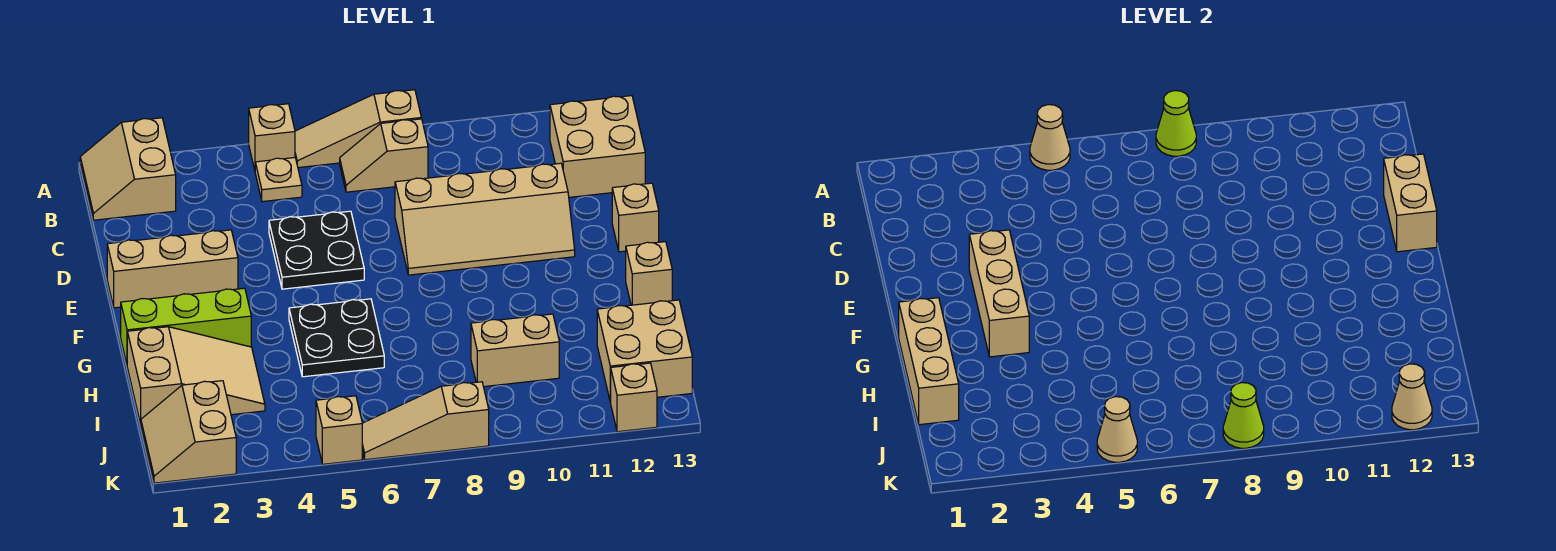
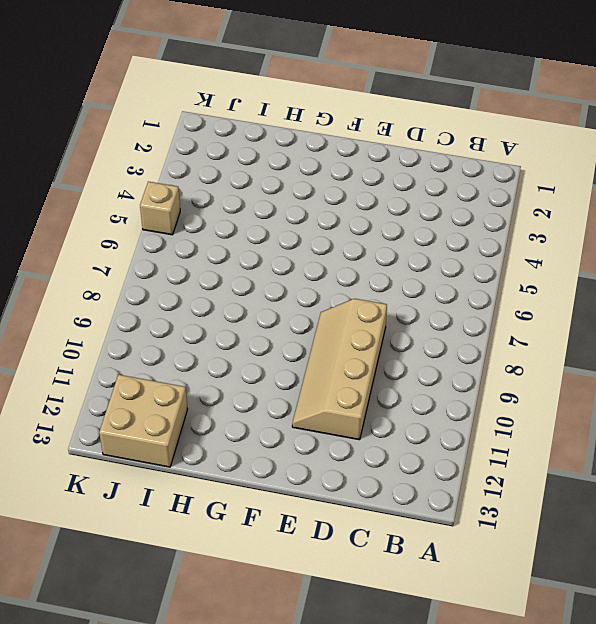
none -> tan 2x2 slope [80,118,176,220]
none -> tan 1x1 brick [249,104,295,170]
none -> tan 1x3 slope [295,90,421,168]

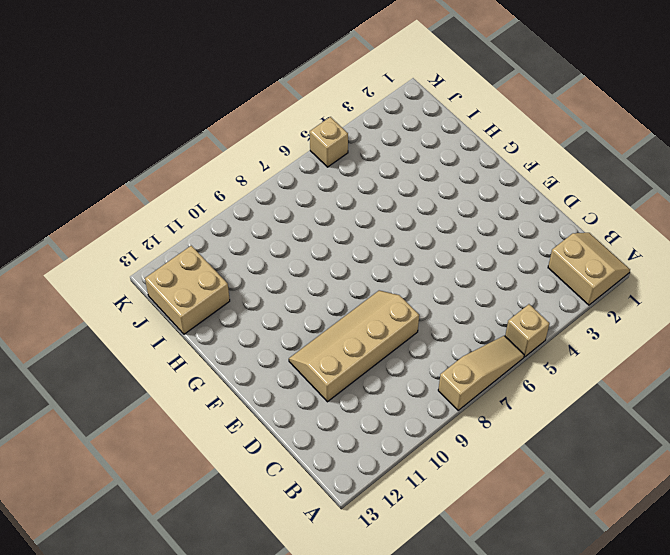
none -> tan 1x1 plate [255,158,302,202]
none -> tan 1x2 slope [340,119,428,192]
none -> tan 2x2 brick [550,96,645,197]

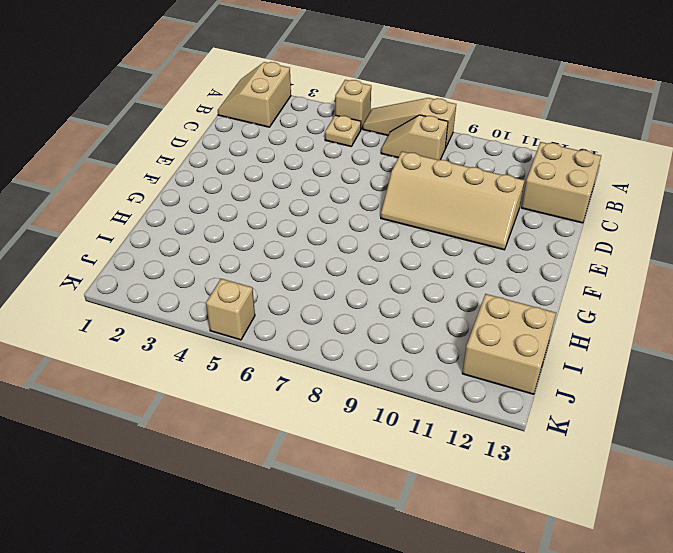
none -> black 2x2 plate [269,211,364,289]
none -> tan 1x3 brick [107,230,238,308]
none -> tan 1x1 brick [612,183,659,252]

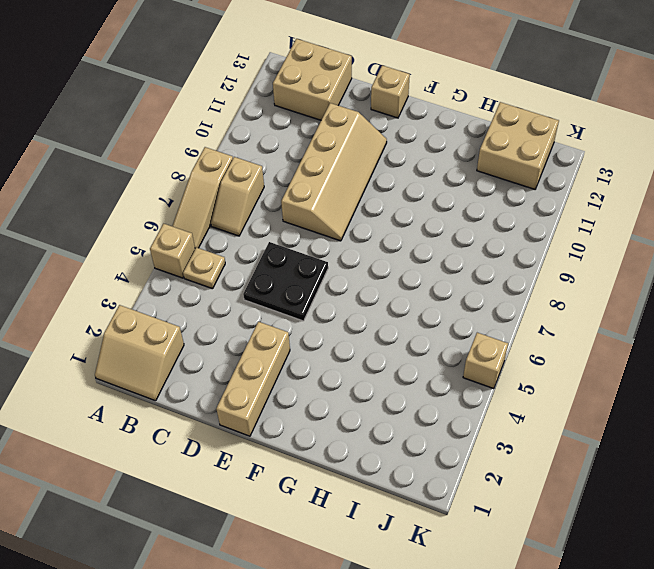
none -> lime 1x3 brick [121,288,251,364]
none -> black 2x2 plate [289,299,384,377]
none -> tan 1x1 brick [626,242,672,305]

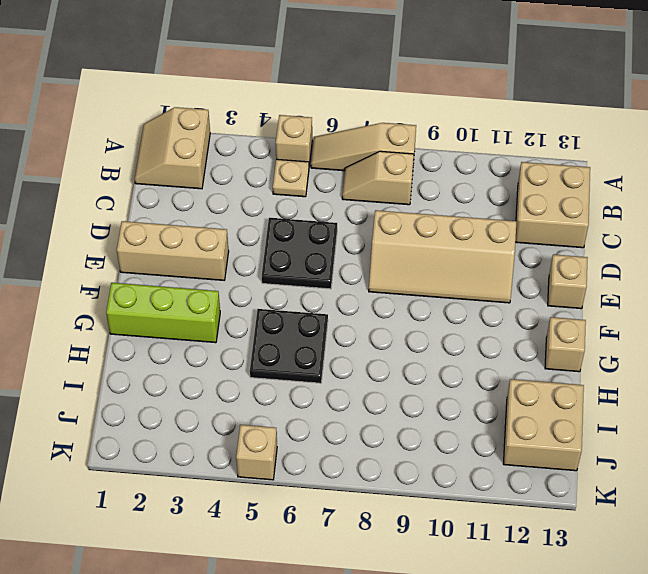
none -> tan 2x3 slope [127,327,265,424]
none -> tan 1x2 brick [471,314,559,387]
none -> tan 2x2 slope [141,381,236,483]

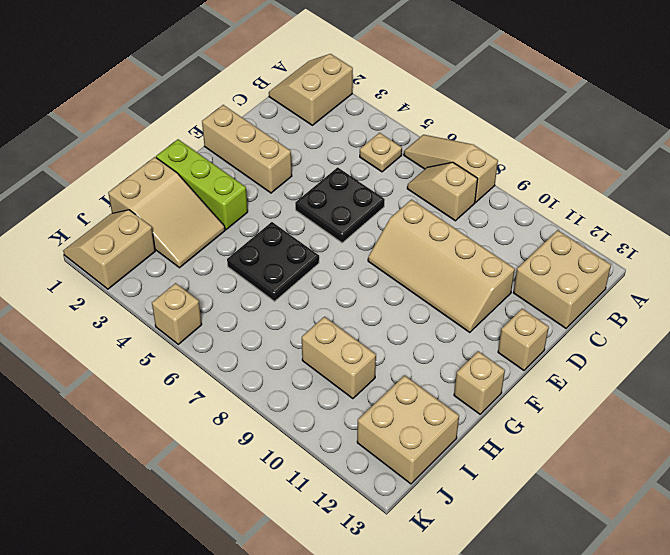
none -> tan 1x1 brick [249,104,295,170]
none -> tan 1x3 slope [362,382,489,460]
none -> tan 1x1 brick [611,363,657,432]

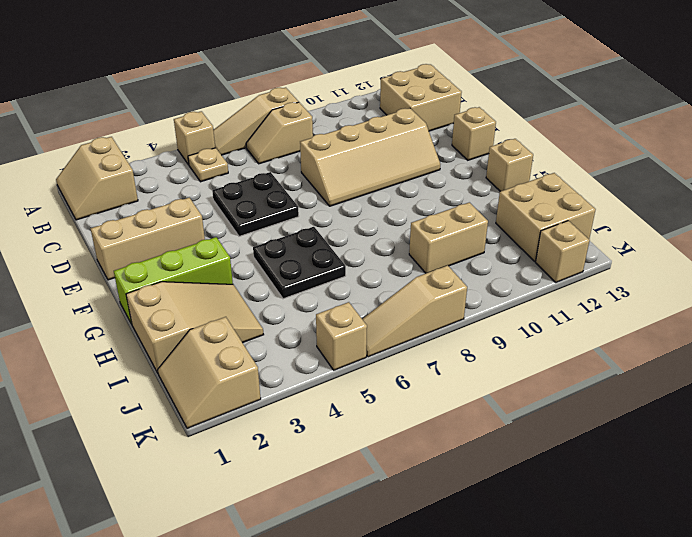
none -> tan 1x1 cone [1030,105,1070,170]
none -> lime 1x1 cone [1156,91,1196,156]
none -> tan 1x2 brick [1384,154,1437,252]

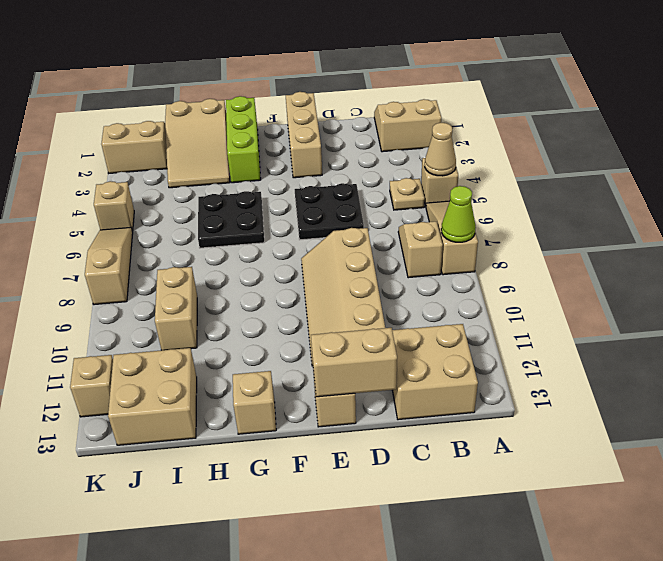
none -> tan 1x3 brick [969,230,1029,357]
none -> tan 1x3 brick [899,298,959,425]
none -> tan 1x1 cone [1097,397,1137,462]

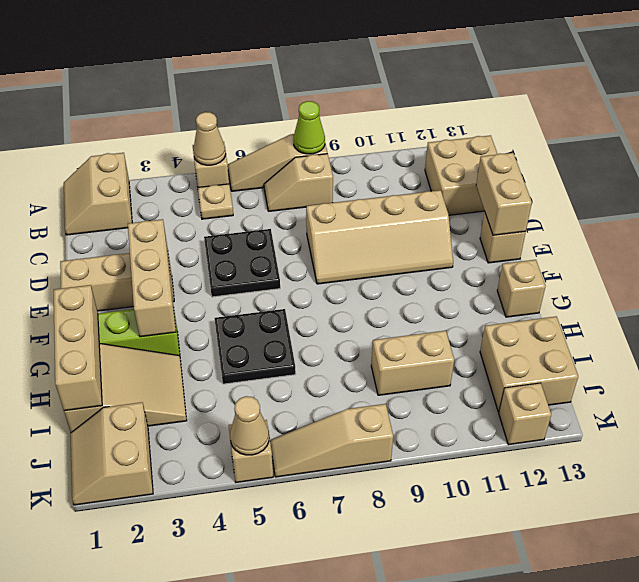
none -> lime 1x1 cone [1223,383,1264,448]
none -> tan 1x1 cone [1392,364,1432,430]

